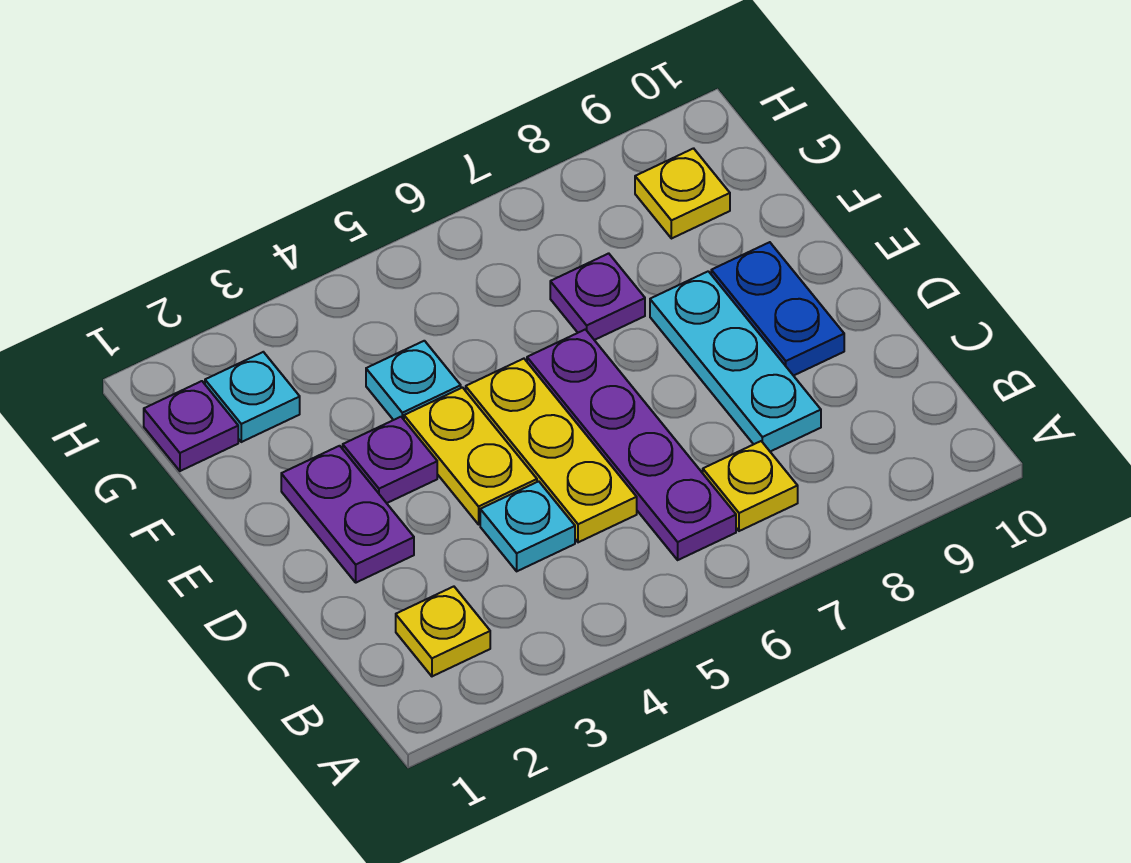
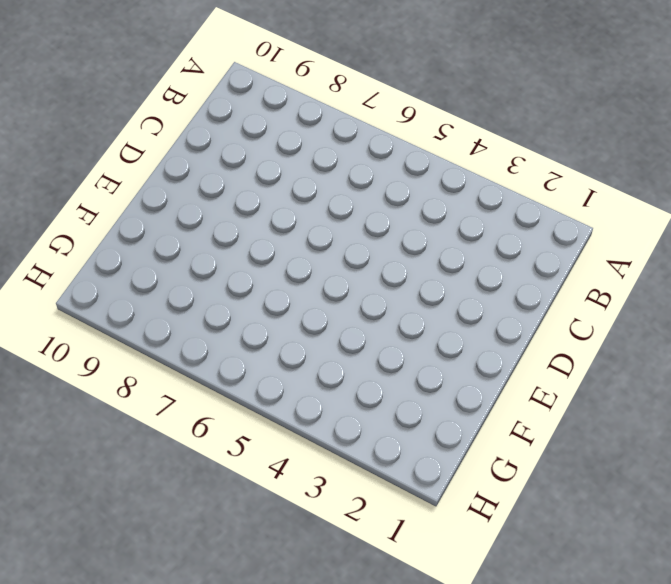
none -> yellow 1x1 plate [396,587,490,676]
none -> purple 1x4 plate [527,329,736,560]
none -> yellow 1x1 plate [703,441,798,531]

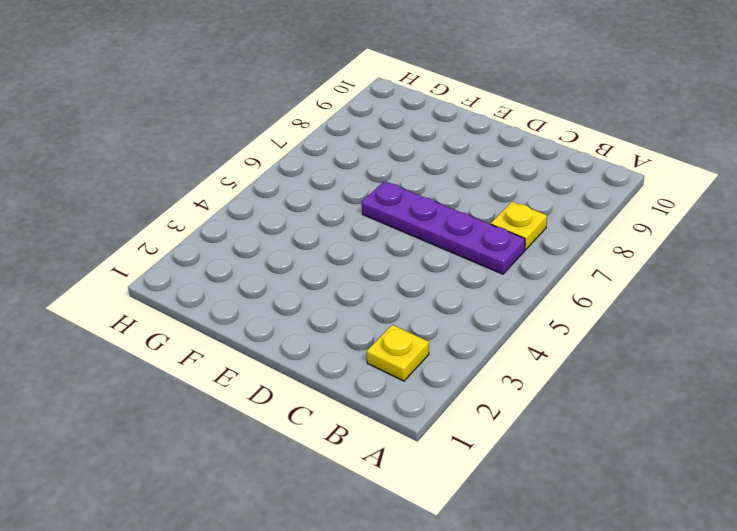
none -> cyan 1x1 plate [480,481,575,571]
none -> yellow 1x3 plate [466,359,637,542]
none -> cyan 1x3 plate [650,271,821,452]

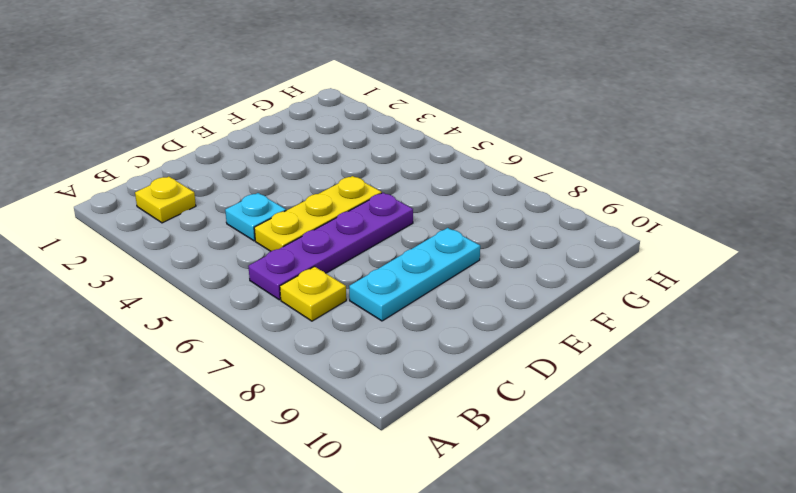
none -> purple 1x2 plate [281,446,414,583]
none -> yellow 1x2 plate [404,388,537,524]
none -> blue 1x2 plate [711,242,844,376]

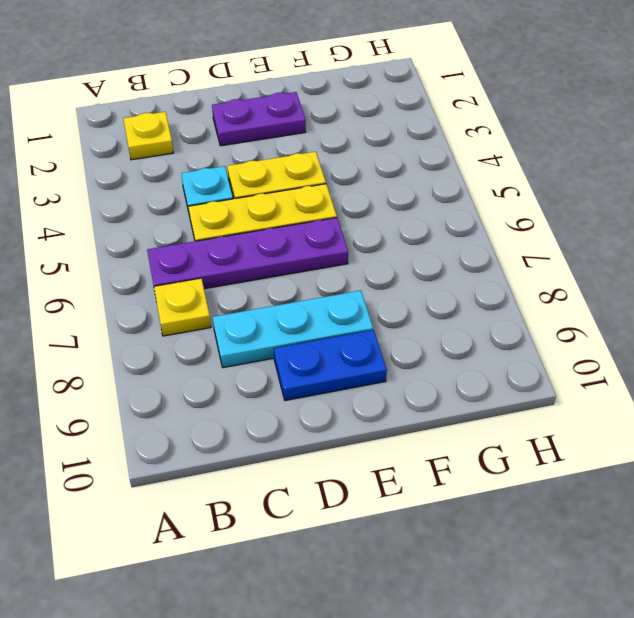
none -> purple 1x1 plate [343,417,437,503]
none -> cyan 1x1 plate [366,341,461,420]
none -> purple 1x1 plate [550,253,645,340]

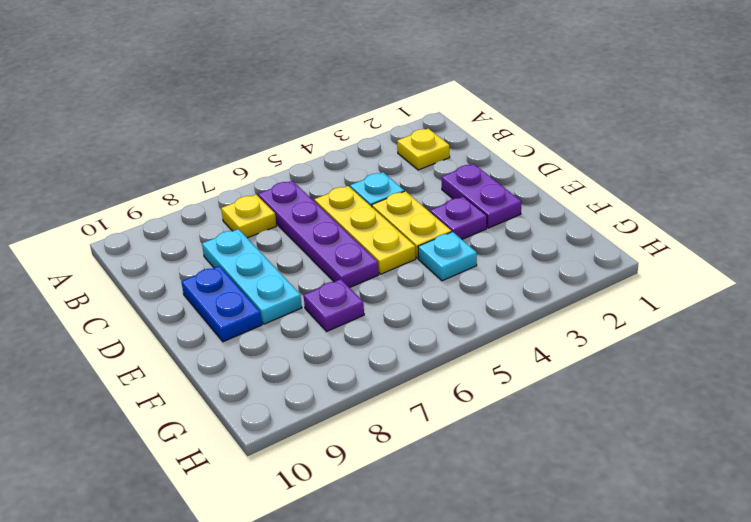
none -> purple 1x1 plate [144,381,238,471]
none -> cyan 1x1 plate [205,352,300,442]
none -> yellow 1x1 plate [635,148,730,239]

